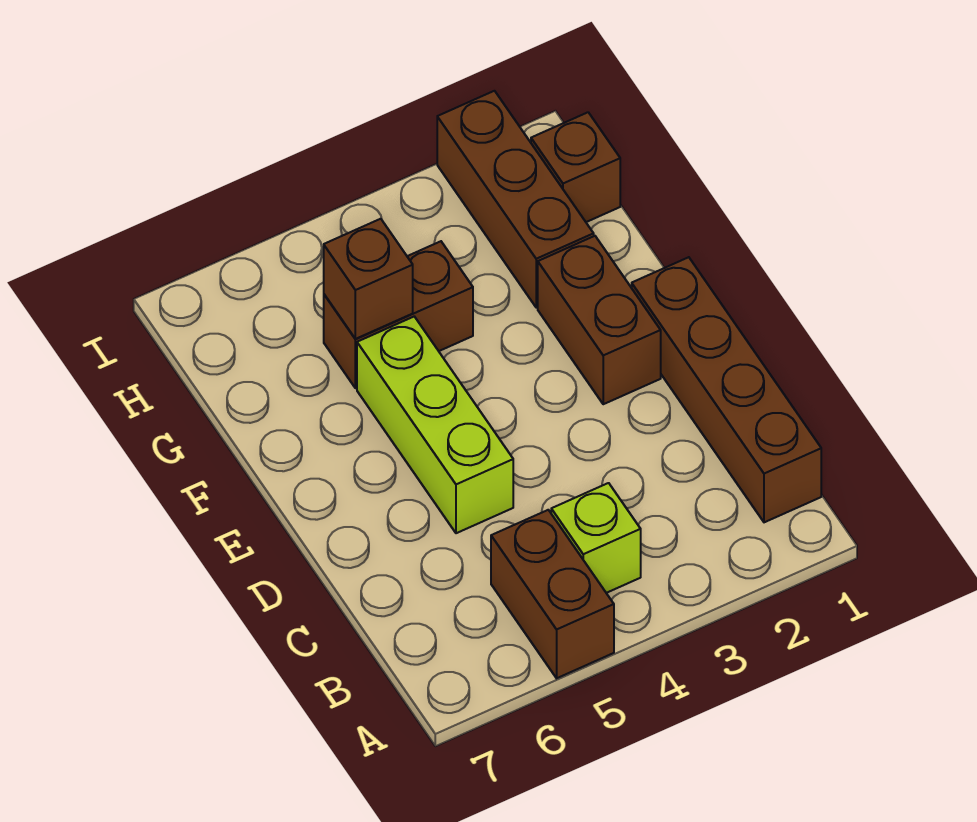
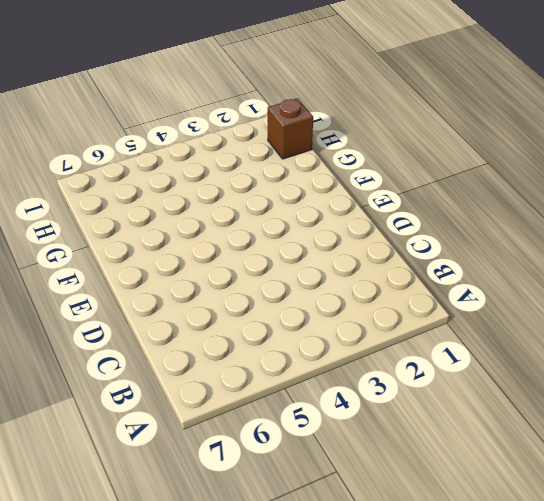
none -> brown 1x2 brick [491,510,614,678]
none -> brown 1x4 brick [632,257,821,522]

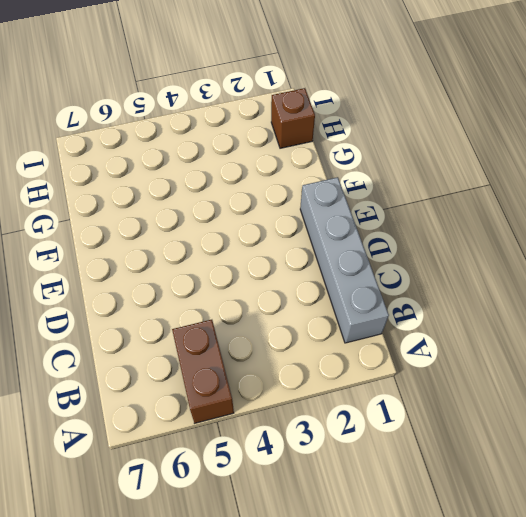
grey 1x4 brick [300,177,389,343] -> brown 1x4 brick [632,257,821,522]
none -> lime 1x1 brick [551,483,641,593]
none -> lime 1x3 brick [357,317,513,533]

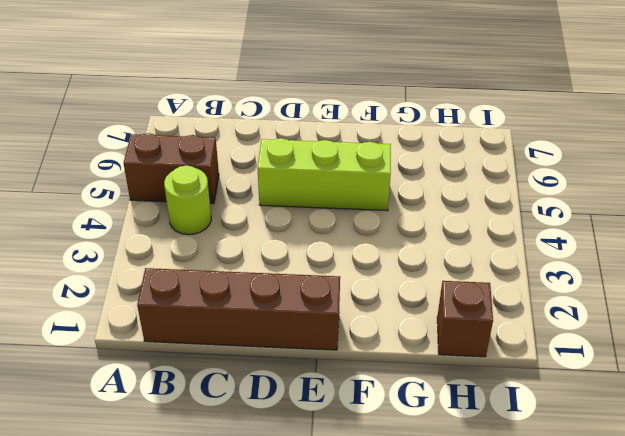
lime 1x1 round brick [164,165,211,235] -> lime 1x1 brick [551,483,641,593]
none -> brown 1x2 brick [538,236,661,404]
none -> brown 1x3 brick [437,91,594,308]

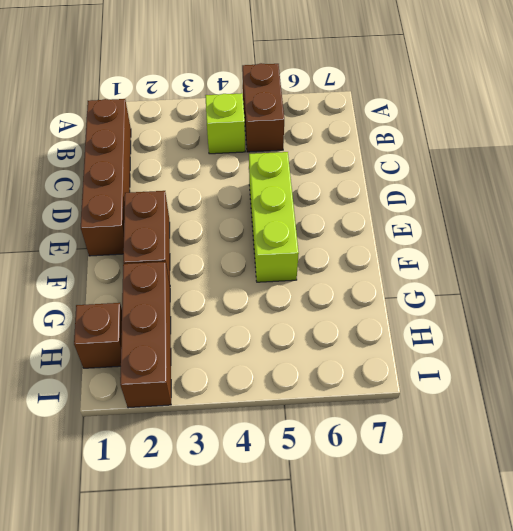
none -> brown 1x2 brick [324,241,473,388]
none -> brown 1x1 brick [324,219,413,339]

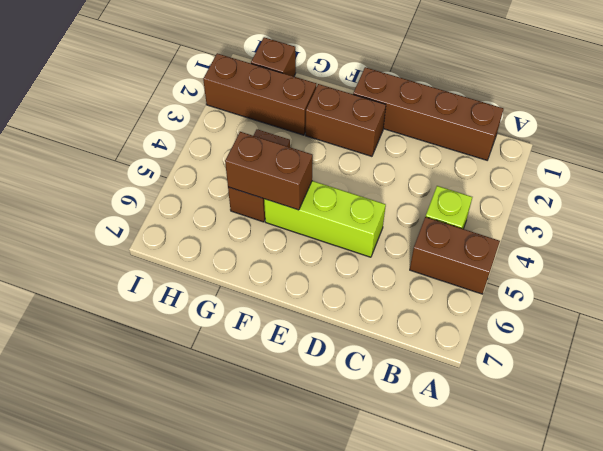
brown 1x2 brick [225,132,313,210] -> brown 1x1 brick [324,219,413,339]

